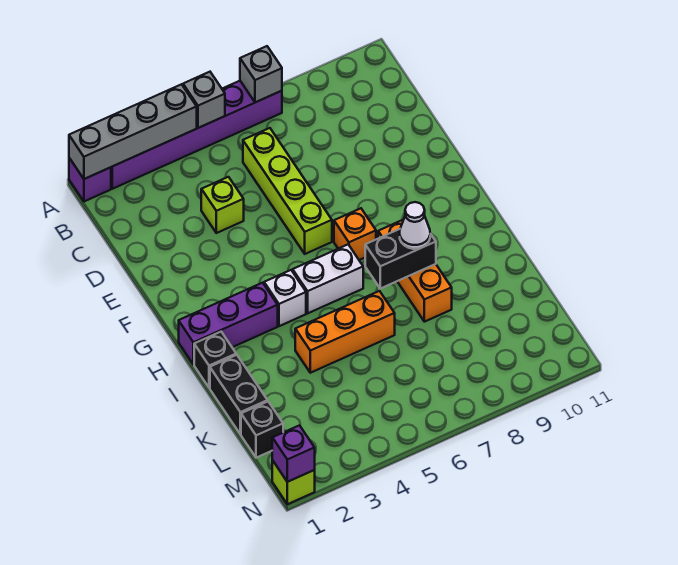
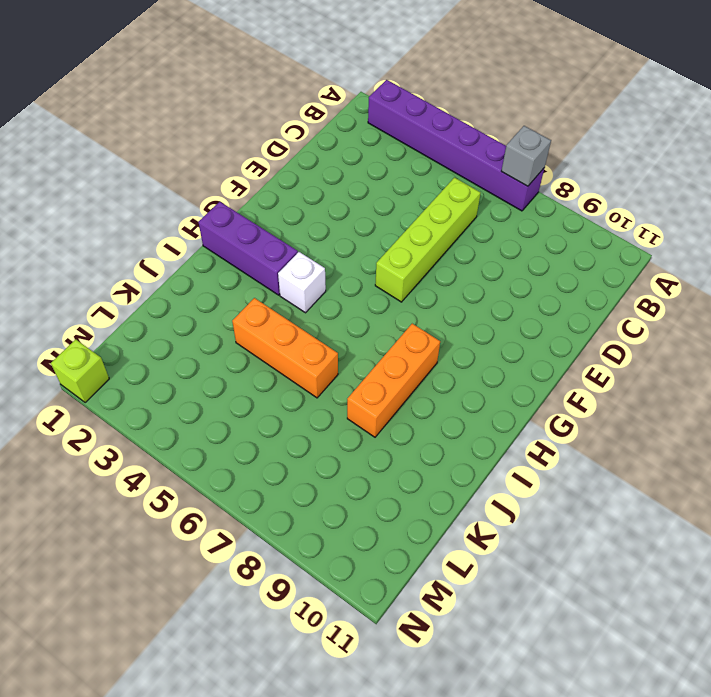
none -> purple 1x1 brick [69,158,111,201]
none -> lime 1x1 brick [201,177,244,233]
none -> orange 1x1 brick [334,208,376,260]

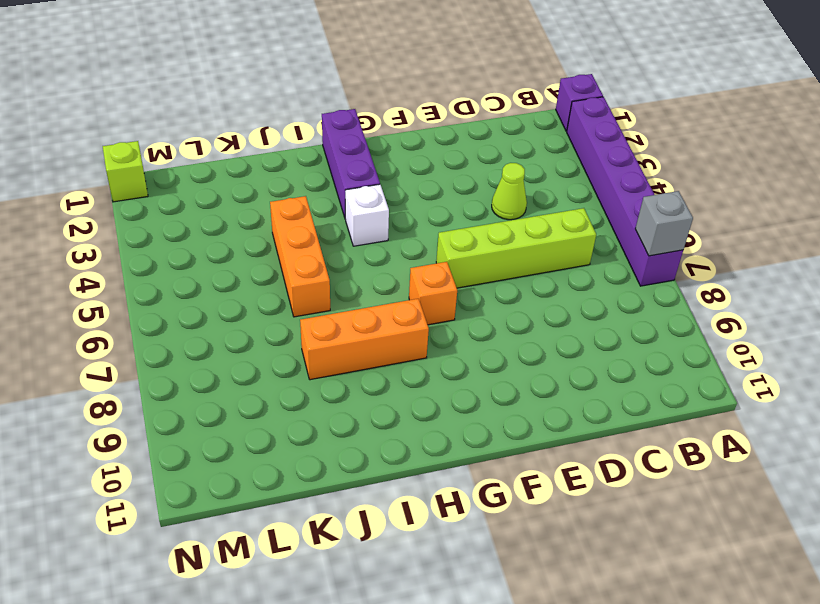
lime 1x1 cone [492,163,527,220] -> lime 1x1 brick [201,177,244,233]
none -> white 1x2 brick [293,245,363,313]
none -> black 1x1 brick [194,332,236,388]
none -> black 1x2 brick [210,355,268,434]

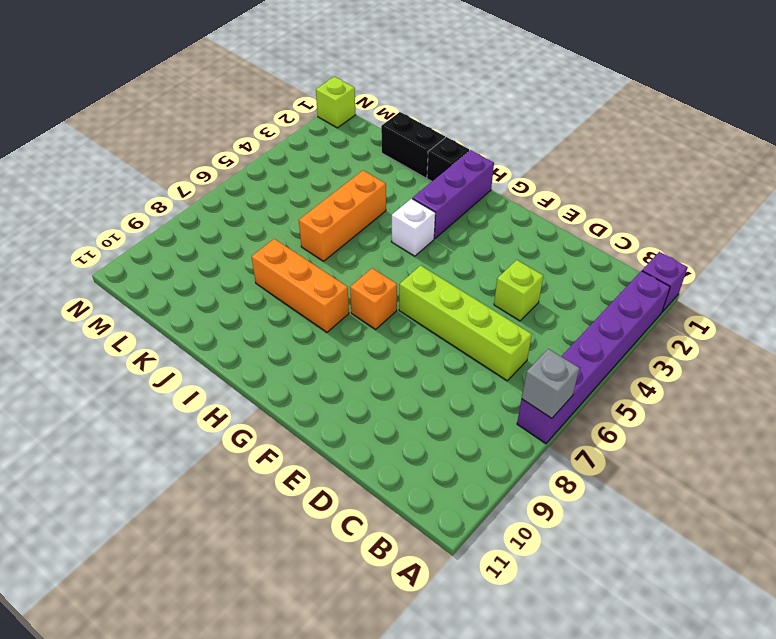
none -> white 1x2 brick [293,245,363,313]
none -> black 1x1 brick [241,402,283,458]
none -> grey 1x4 brick [69,84,197,179]

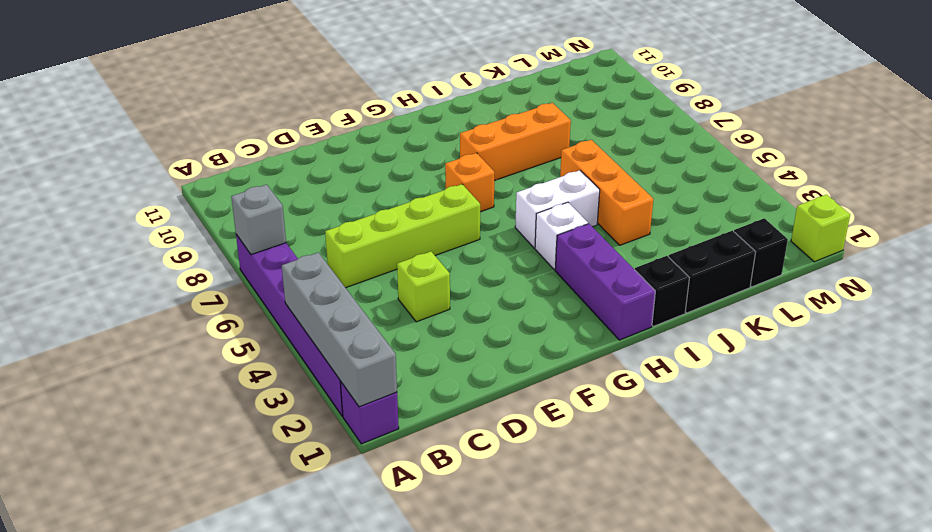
white 1x2 brick [515,170,600,248] -> white 1x2 brick turned to [293,245,363,313]
none -> grey 1x1 brick [183,72,225,128]
none -> black 1x2 brick [365,229,436,289]
none -> purple 1x1 brick [272,425,315,482]

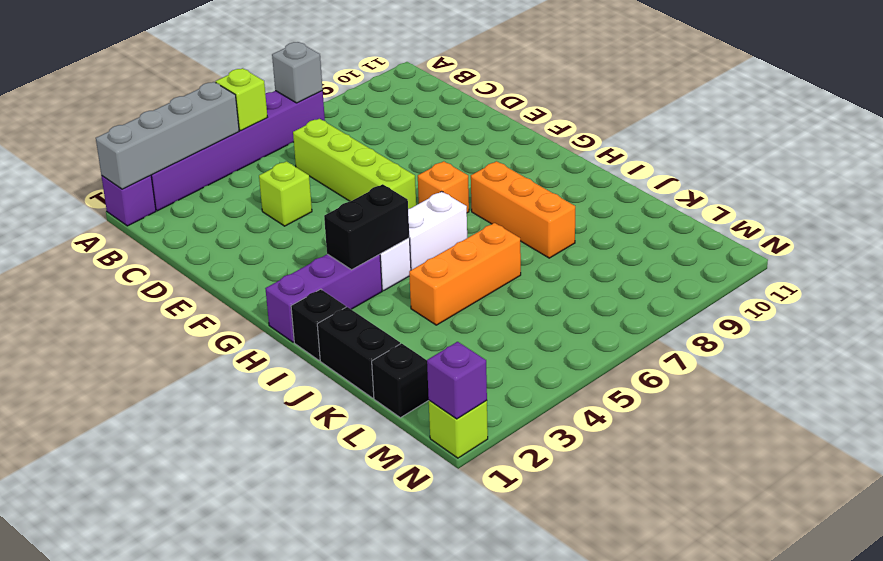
lime 1x1 brick [215,68,268,131] -> grey 1x1 brick [183,72,225,128]
black 1x2 brick [324,184,409,270] -> black 1x2 brick moved to [365,229,436,289]
none -> white 1x1 cone [400,202,430,249]

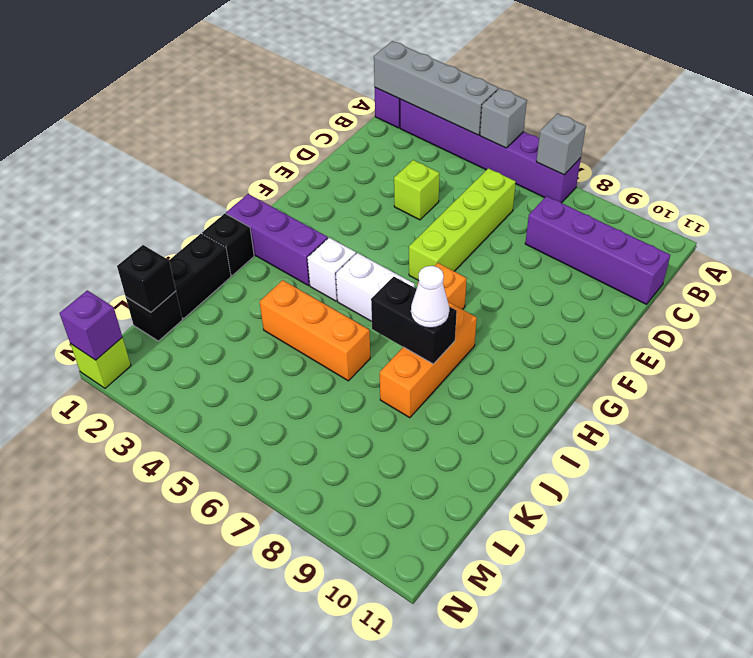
purple 1x4 brick [525,196,670,304] -> none
black 1x1 brick [117,245,176,312] -> none

